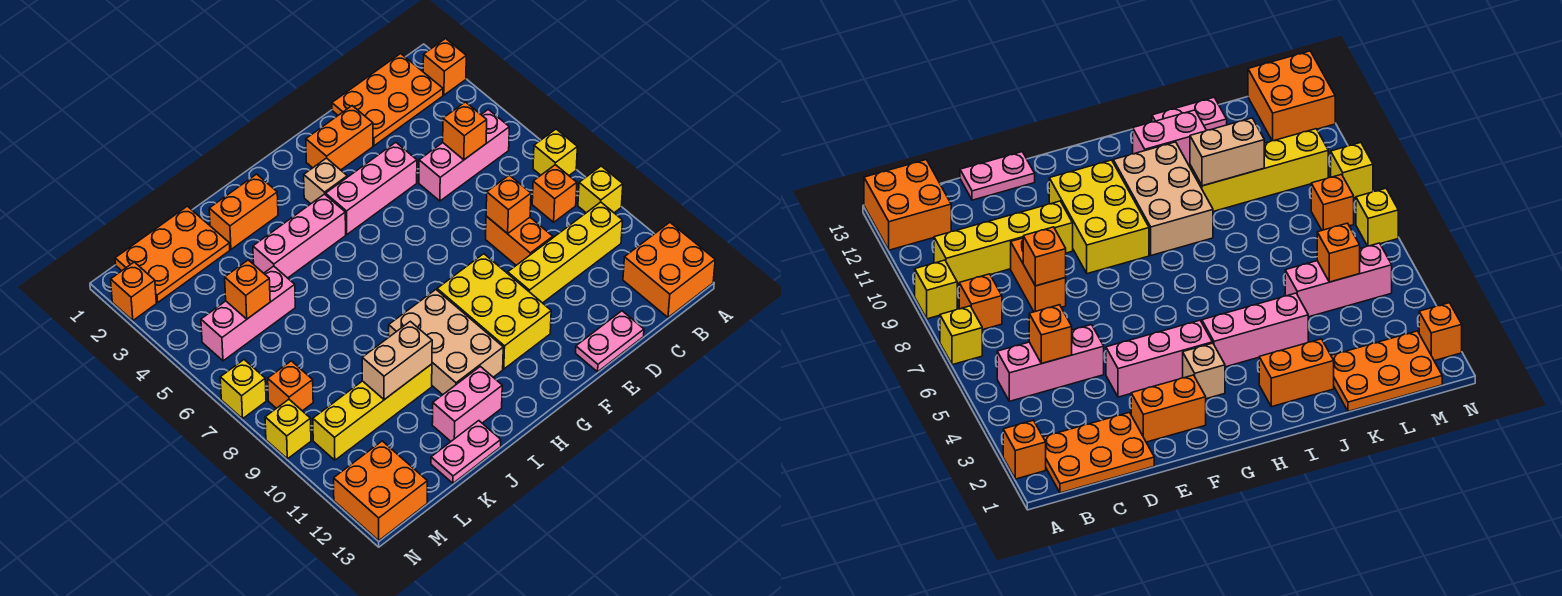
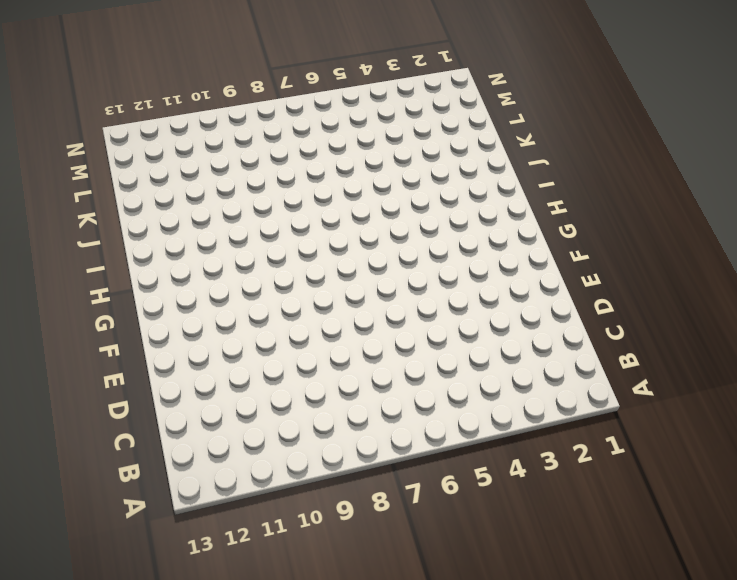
none -> orange 1x1 brick [423,39,466,95]
none -> yellow 1x1 brick [533,129,577,175]
none -> yellow 1x1 brick [578,166,623,213]
none -> orange 2x2 brick [623,223,715,317]

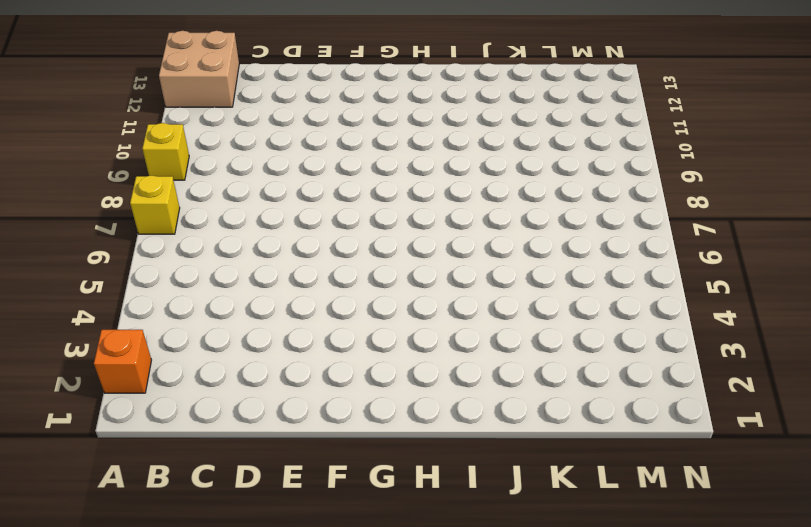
tan 2x2 brick [159,31,239,107] -> orange 2x2 brick [623,223,715,317]
none -> orange 2x3 plate [332,54,443,146]
none -> pink 1x3 brick [419,109,509,201]
none -> orange 1x1 brick [532,165,577,222]
none -> yellow 1x4 brick [508,202,623,303]

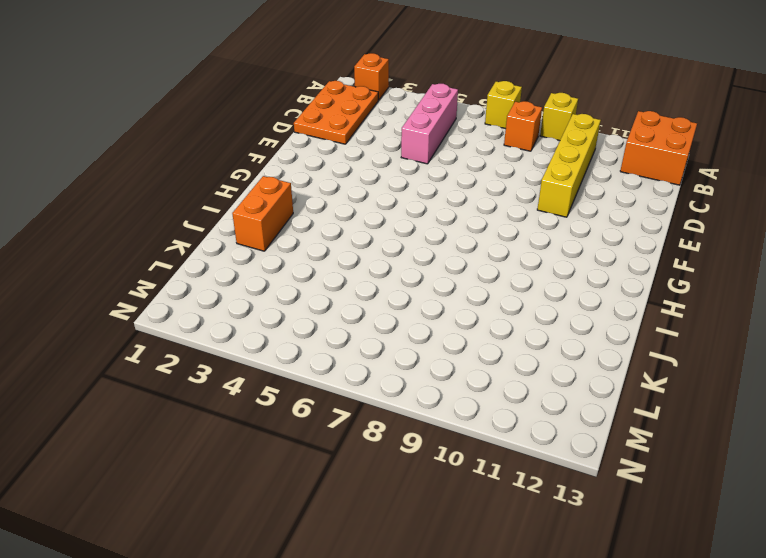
none -> orange 1x2 brick [486,216,553,265]
none -> pink 1x2 plate [576,311,644,372]
none -> orange 1x2 brick [306,106,373,170]
none -> pink 1x3 brick [326,142,417,234]

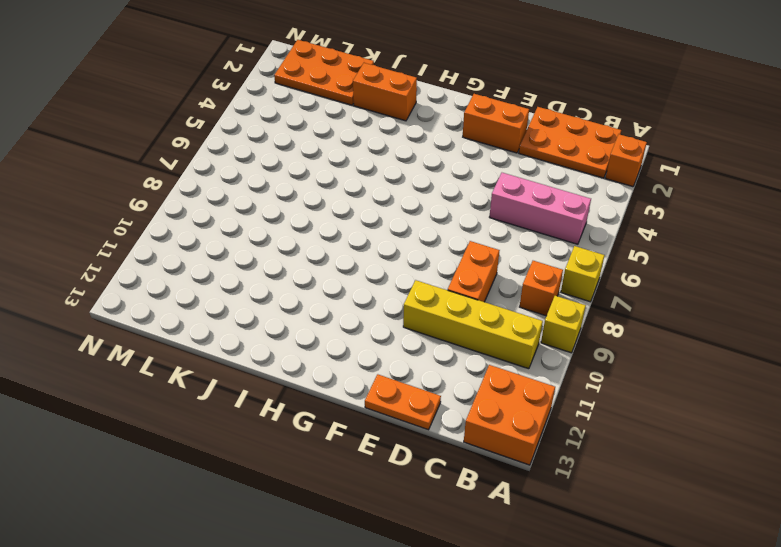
orange 1x2 plate [365,374,441,430] -> pink 1x2 plate [576,311,644,372]
none -> pink 1x3 brick [326,142,417,234]
none -> yellow 2x3 brick [437,254,551,369]
none -> tan 1x1 brick [304,158,347,204]
none -> pink 1x3 brick [253,194,346,278]

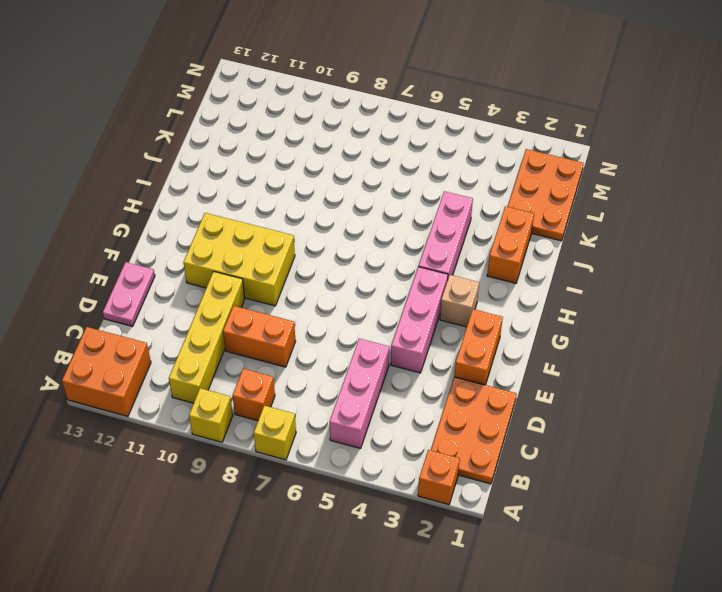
none -> tan 2x3 brick [389,290,503,395]
none -> pink 1x2 brick [432,366,502,441]
none -> yellow 1x4 brick [313,364,432,460]
none -> pink 1x2 plate [431,421,501,483]

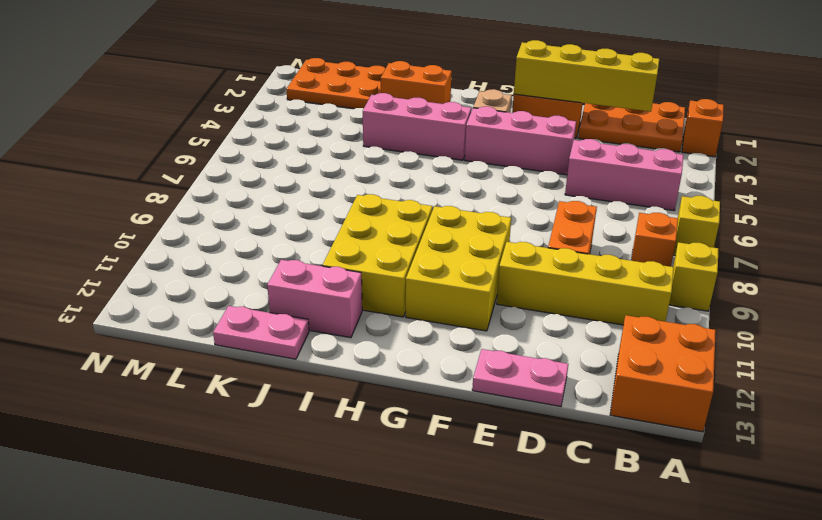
yellow 1x4 brick [514,40,659,112] -> yellow 1x4 brick moved to [313,364,432,460]
yellow 2x3 brick [322,194,432,317] -> tan 2x3 brick [389,290,503,395]
none -> pink 1x3 brick [201,266,295,361]
none -> orange 1x1 brick [268,361,313,411]
none -> orange 2x2 brick [334,441,427,541]
none -> orange 1x1 brick [111,262,156,320]

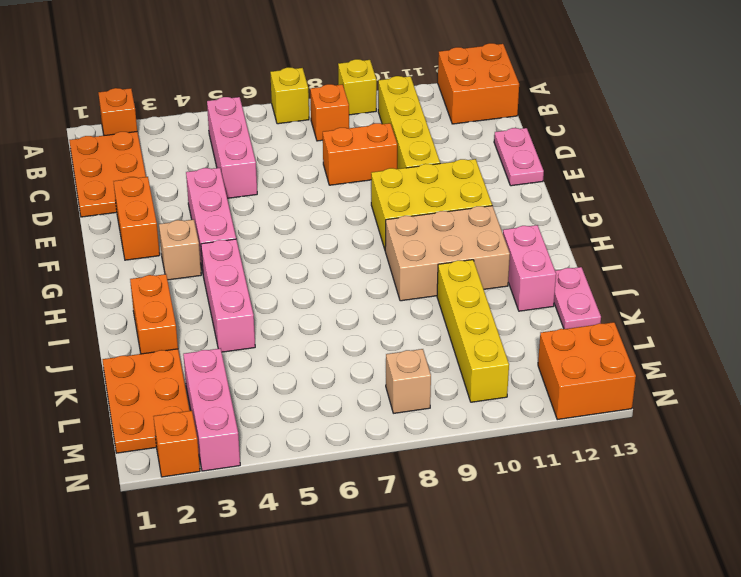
pink 1x3 brick [183,348,240,471] -> pink 1x3 brick moved to [201,266,295,361]
tan 1x1 brick [386,349,431,413] -> orange 1x1 brick [268,361,313,411]
none -> yellow 1x1 brick [220,360,266,419]
none -> yellow 1x1 brick [265,399,311,459]
none -> orange 1x1 brick [443,102,487,160]
none -> orange 1x1 brick [486,175,531,234]

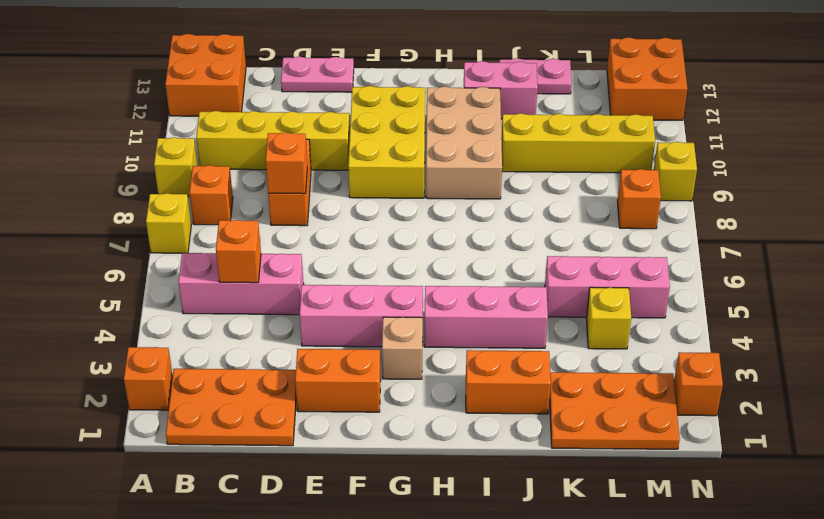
yellow 1x1 brick [586,287,631,349] -> yellow 1x1 brick moved to [220,360,266,419]
none -> tan 1x2 brick [362,321,432,400]
none -> orange 1x1 brick [225,260,270,319]

